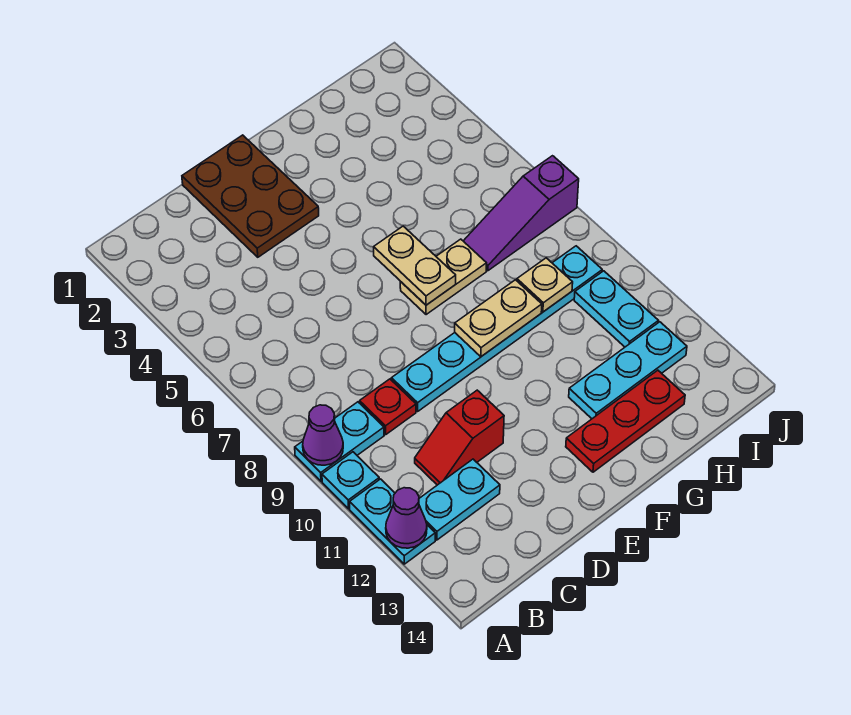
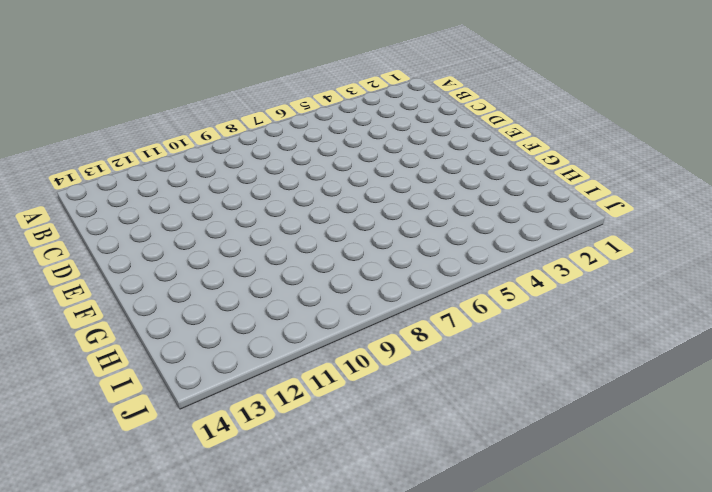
none -> cyan 1x2 plate [295,402,384,481]
none -> cyan 1x1 plate [322,452,379,509]
none -> cyan 1x2 plate [350,479,435,564]

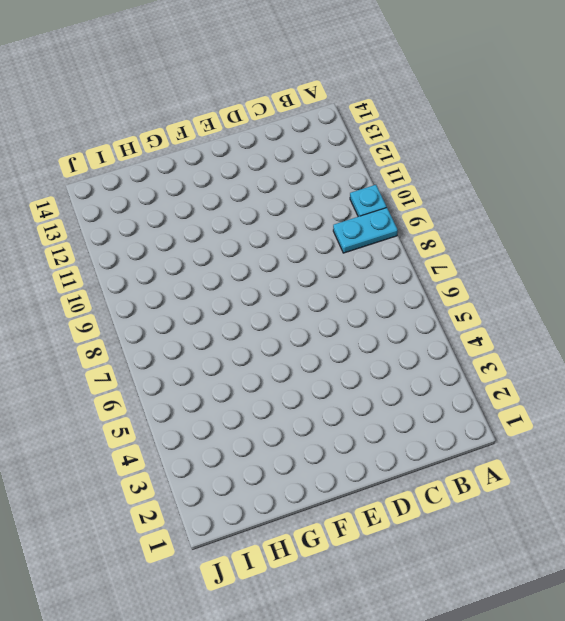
none -> cyan 1x2 plate [350,479,435,564]
none -> cyan 1x2 plate [419,459,500,540]
none -> red 1x1 plate [360,379,416,434]

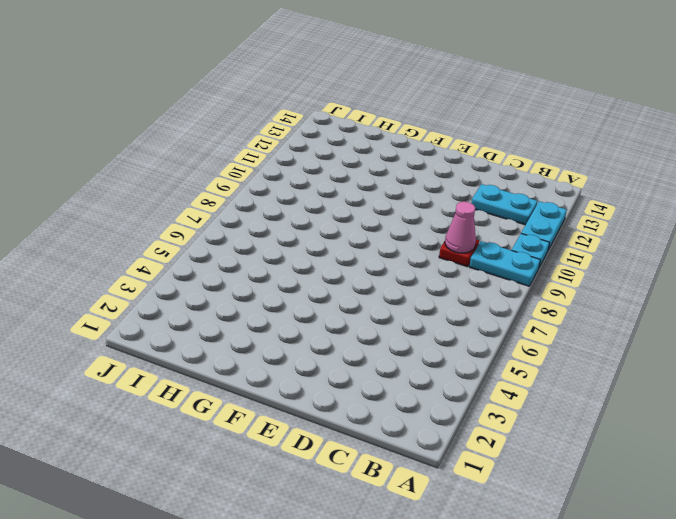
pink 1x1 cone [445,202,476,253] -> none
none -> red 1x2 slope [415,390,504,485]
none -> brown 2x3 plate [182,135,319,257]
none -> cyan 1x6 plate [391,246,602,411]

